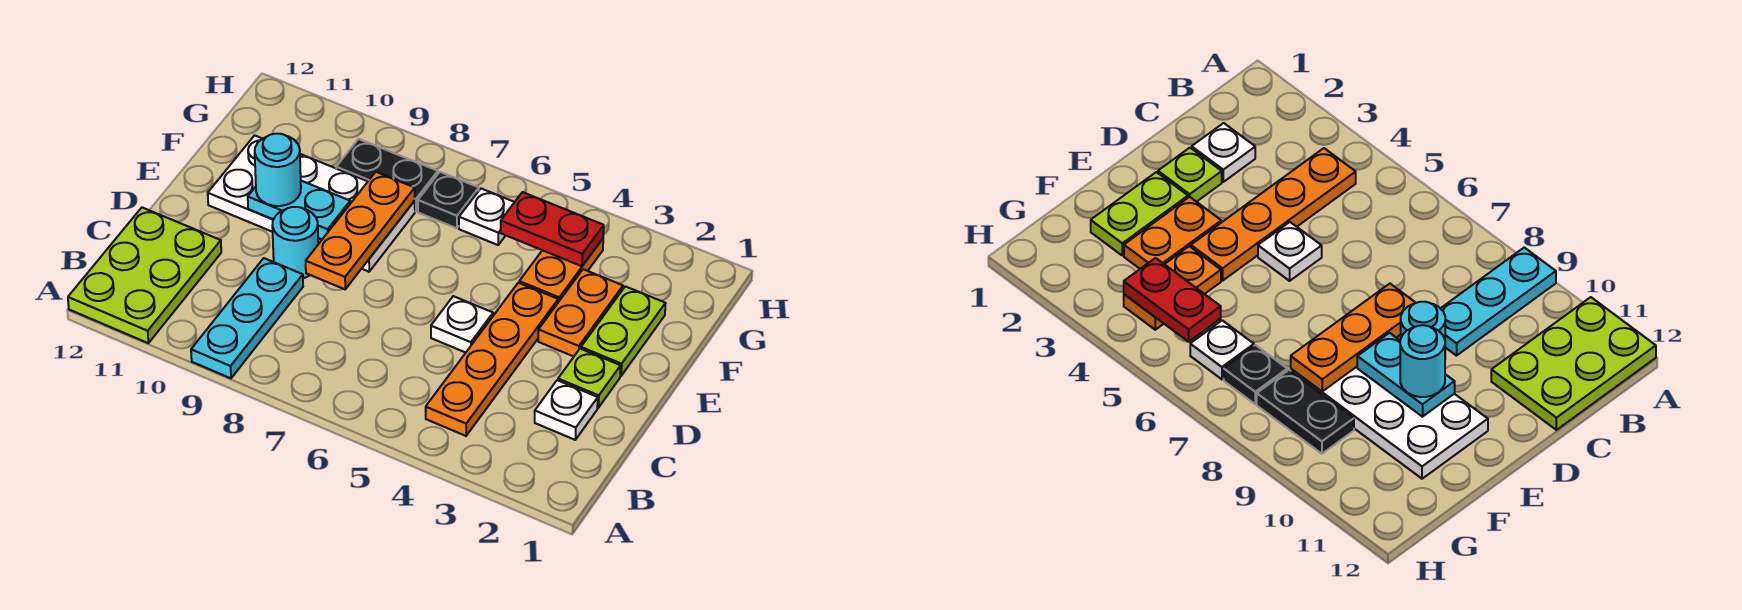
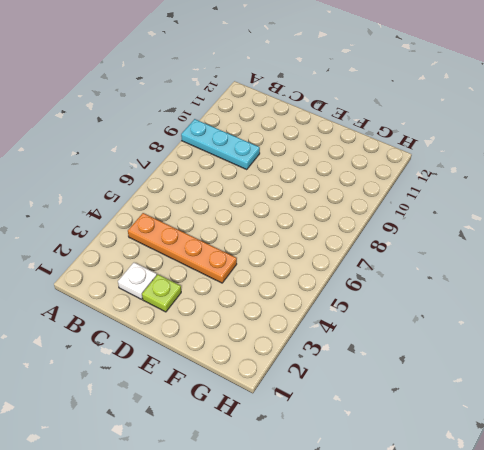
none -> lime 2x3 plate [68,208,221,343]
none -> white 1x1 plate [431,296,493,353]
none -> cyan 1x1 round brick [272,207,318,278]

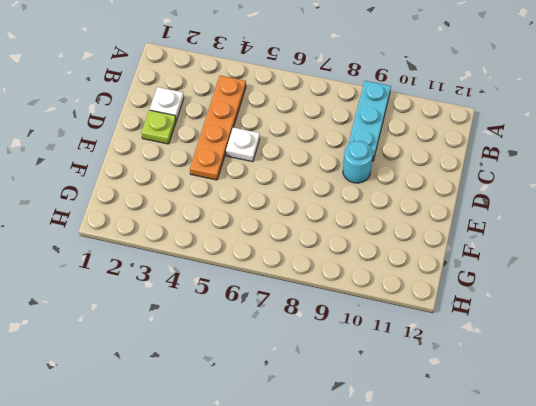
none -> lime 2x3 plate [68,208,221,343]
none -> lime 1x2 plate [581,286,666,376]
none -> orange 1x2 plate [538,269,623,356]

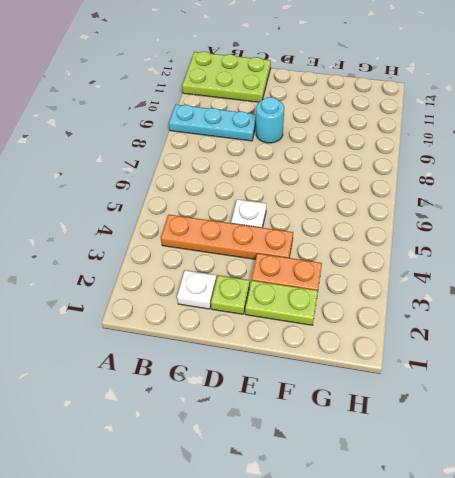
none -> white 2x4 plate [208,135,415,272]
none -> orange 1x2 plate [519,239,603,302]
none -> white 1x1 plate [459,189,514,245]

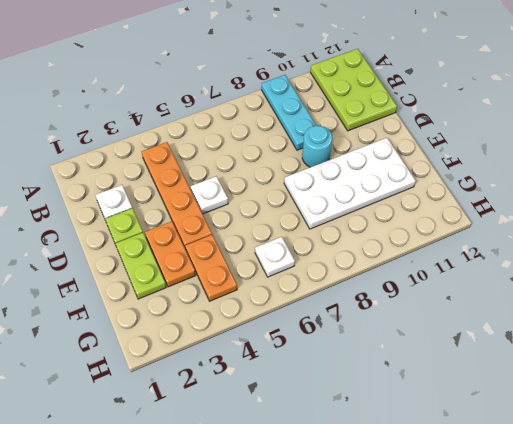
none -> black 1x1 plate [418,172,479,228]
none -> black 1x2 plate [336,139,438,212]
none -> orange 1x3 plate [306,172,415,289]

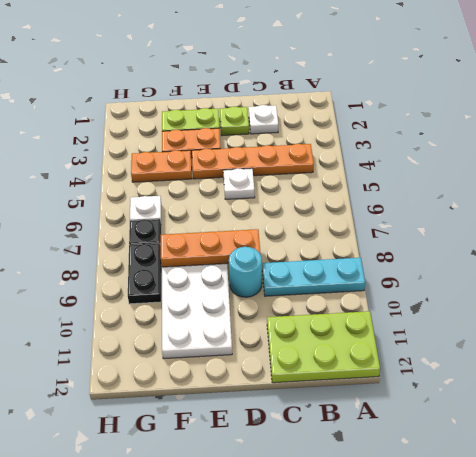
none -> cyan 1x2 plate [248,181,350,239]
none -> red 1x2 plate [500,192,604,266]
none -> cyan 1x1 round brick [255,134,301,206]

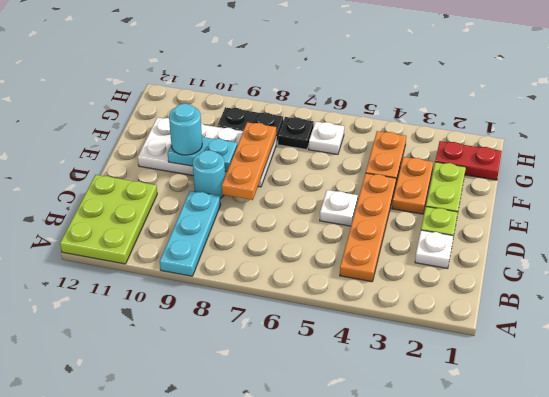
red 1x2 plate [435,141,502,180] -> red 1x2 plate moved to [500,192,604,266]

